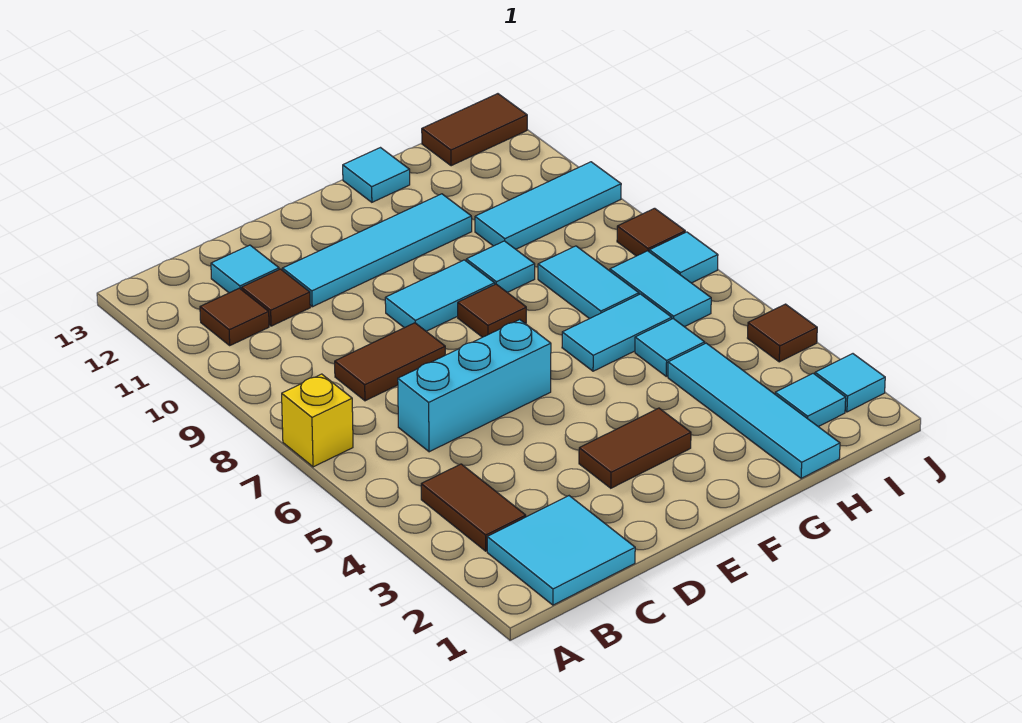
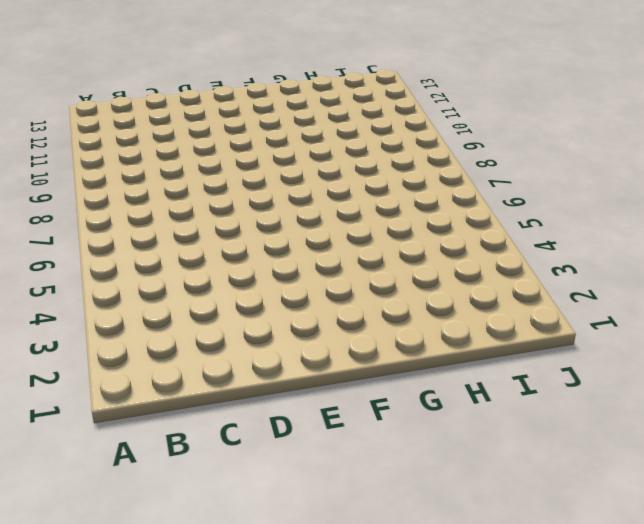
none -> yellow 1x1 brick [282,374,353,467]
none -> cyan 2x2 tile [487,496,635,605]
none -> brown 1x2 tile [421,464,526,551]

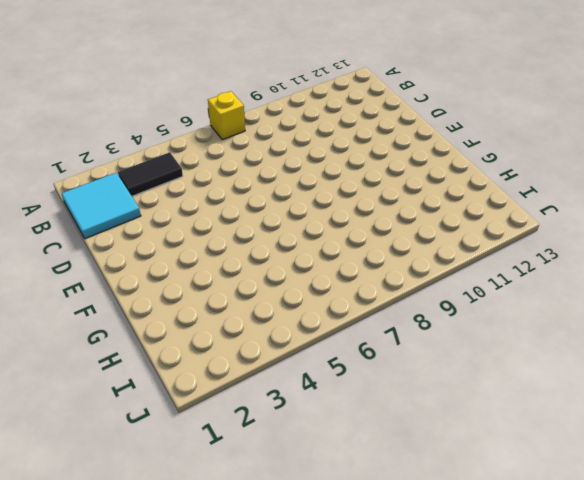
black 1x2 tile [118,152,183,196] -> brown 1x2 tile [421,464,526,551]
none -> brown 1x1 tile [200,288,269,345]
none -> cyan 1x3 brick [398,320,551,452]
none -> brown 1x2 tile [335,323,445,401]

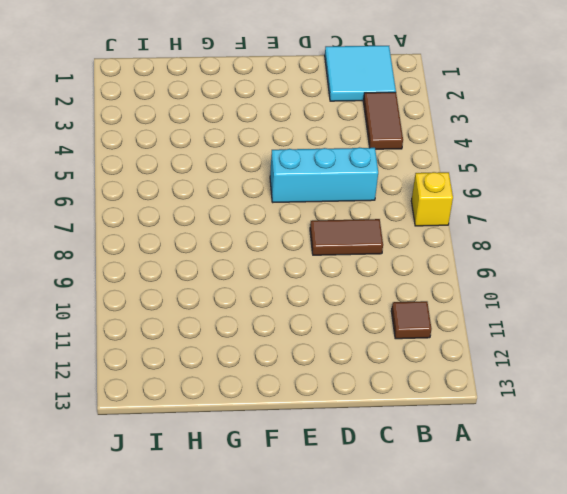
none -> brown 1x1 tile [241,269,310,326]
none -> cyan 1x1 tile [211,245,279,293]
none -> cyan 1x4 tile [282,194,472,307]

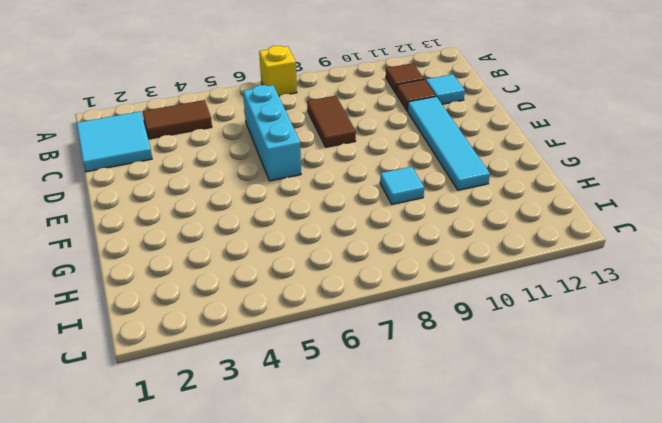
none -> brown 1x2 tile [579,408,691,488]
none -> cyan 1x2 tile [385,260,495,331]
none -> brown 1x1 tile [458,284,526,337]

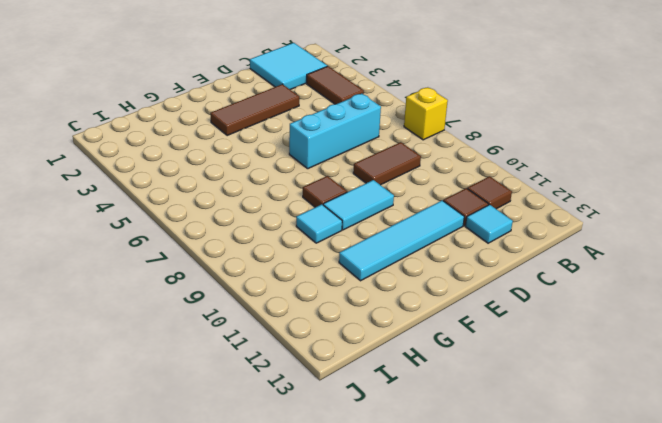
brown 1x3 tile [210,84,299,135] -> brown 1x2 tile [579,408,691,488]
none -> cyan 1x2 tile [562,294,672,371]
none -> cyan 1x1 tile [343,148,410,202]
none -> cyan 1x4 tile [668,343,840,478]

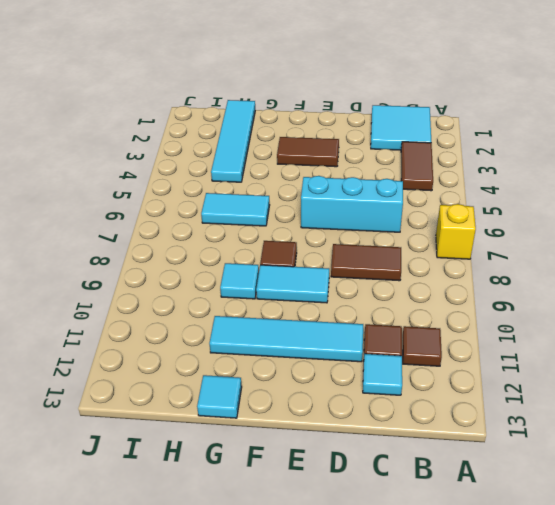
none -> cyan 1x1 tile [635,319,705,376]
none -> cyan 1x2 tile [538,246,639,319]
none -> cyan 1x3 tile [475,162,621,249]

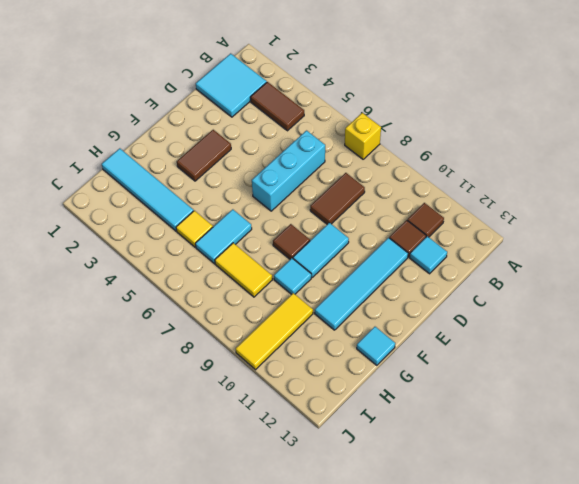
yellow 1x1 tile [176,211,213,247] -> cyan 1x1 tile [635,319,705,376]
yellow 1x2 tile [215,243,272,297] -> cyan 1x2 tile [538,246,639,319]
yellow 1x3 tile [236,293,313,370] -> cyan 1x3 tile [475,162,621,249]
none -> cyan 1x1 tile [775,373,846,427]
none -> cyan 1x2 tile [610,251,711,327]
none -> brown 1x2 tile [422,94,527,166]

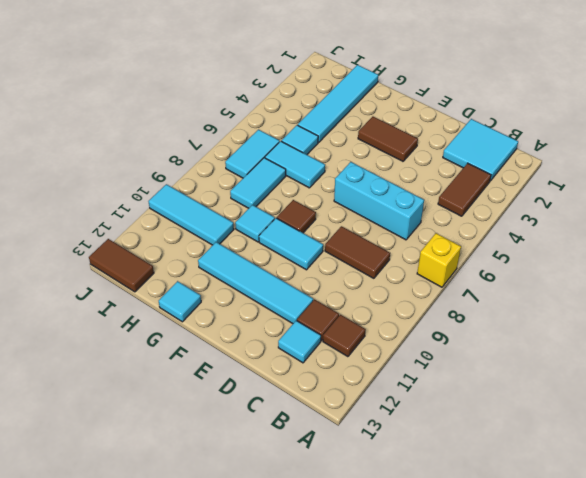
none -> cyan 1x1 tile [775,373,846,427]
none -> cyan 1x1 tile [815,354,885,412]
none -> brown 1x1 tile [748,304,817,362]

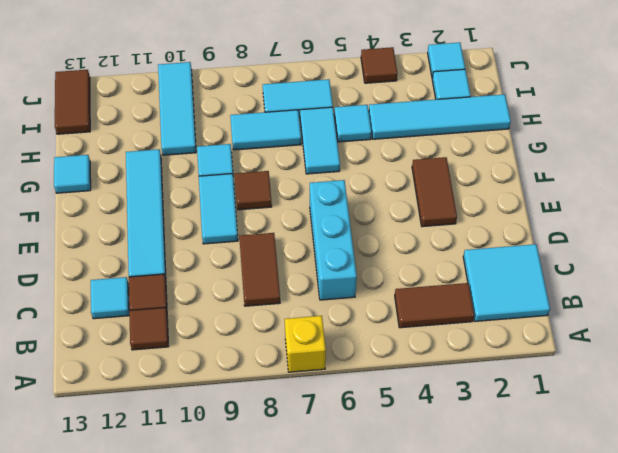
none -> cyan 1x1 tile [649,232,718,283]
none -> brown 1x1 tile [617,208,685,256]

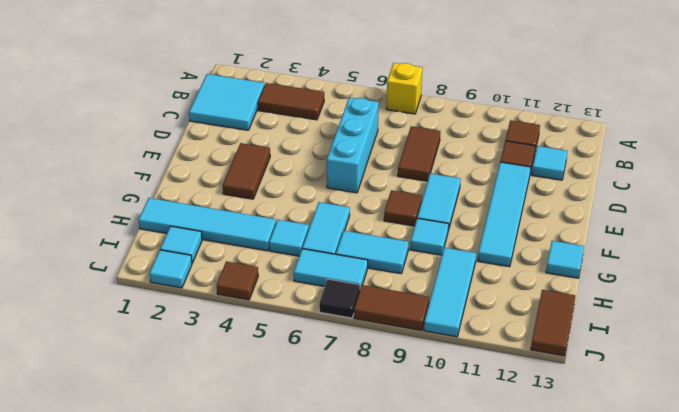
black 1x1 tile [319,279,360,318] -> cyan 1x1 tile [649,232,718,283]
brown 1x2 tile [354,285,429,331] -> brown 1x1 tile [617,208,685,256]

